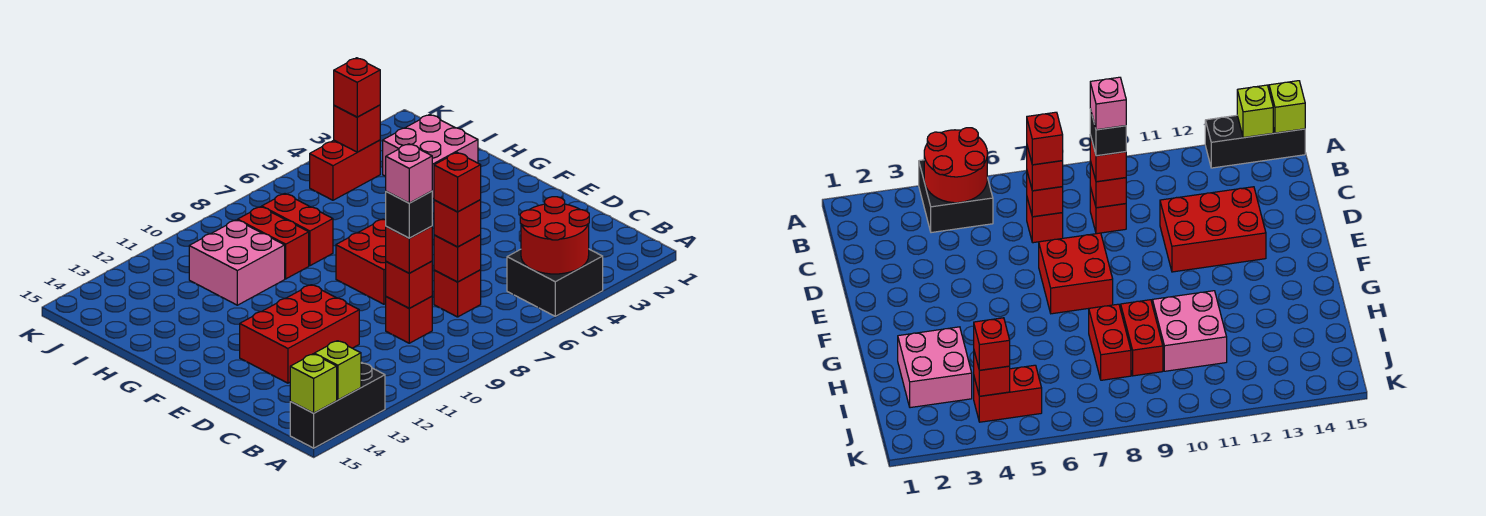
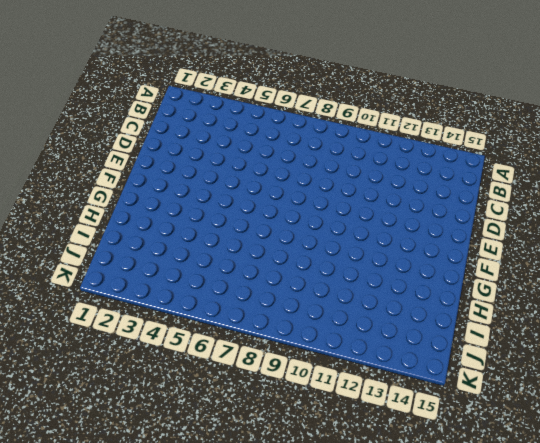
none -> black 2x2 brick [507,249,603,316]
none -> black 1x3 brick [290,363,385,448]
none -> red 1x1 brick [434,270,481,317]

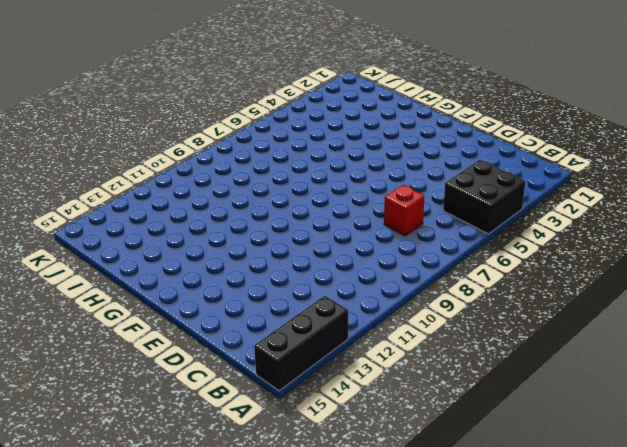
none -> red 1x1 brick [386,296,432,343]
none -> red 2x3 brick [240,285,359,383]
none -> red 2x2 brick [336,219,386,304]

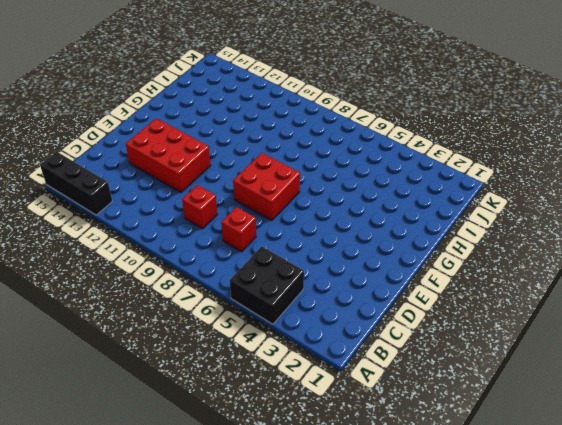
none -> pink 2x2 brick [383,114,478,199]
none -> red 1x2 brick [262,194,333,266]
none -> red 1x2 brick [238,207,309,279]

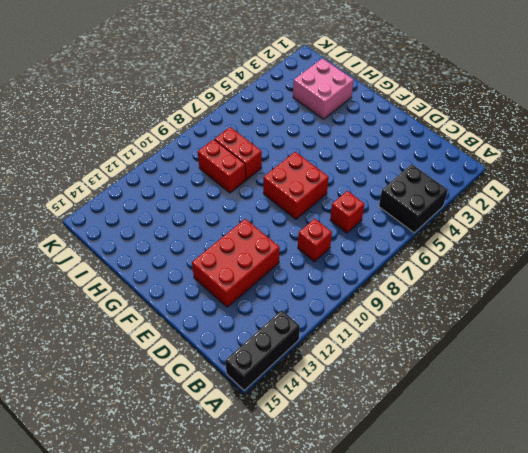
none -> pink 2x2 brick [189,220,285,305]
none -> red 1x2 brick [310,140,380,200]
none -> red 2x2 round brick [520,197,589,274]

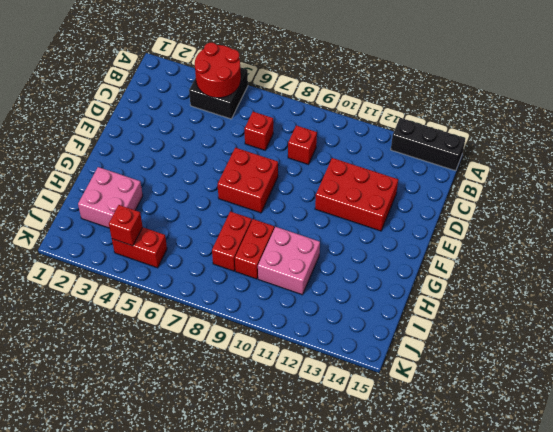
none -> lime 1x1 brick [314,341,361,400]
none -> lime 1x1 brick [290,354,337,413]
none -> red 1x1 brick [434,235,481,282]

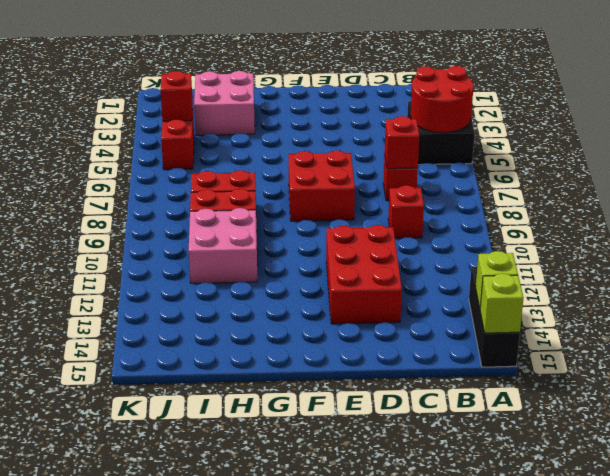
none -> red 1x1 brick [386,261,432,308]
none -> red 1x1 brick [434,200,481,247]
none -> red 1x1 brick [386,226,432,273]

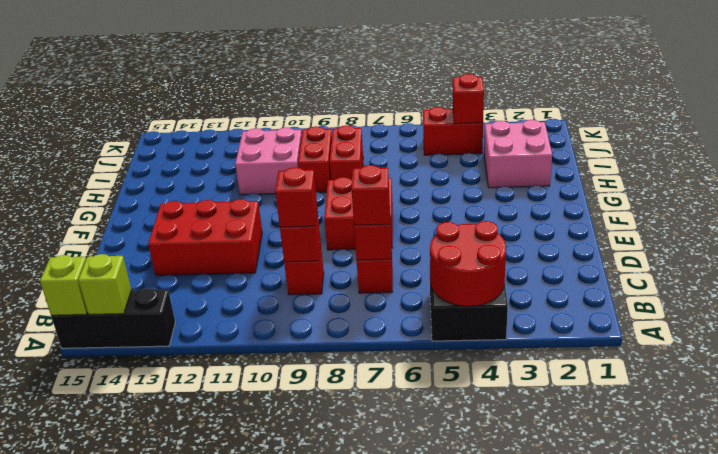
none -> red 1x1 brick [334,58,380,117]
none -> red 1x1 brick [434,153,481,212]
none -> black 1x1 brick [386,191,432,238]

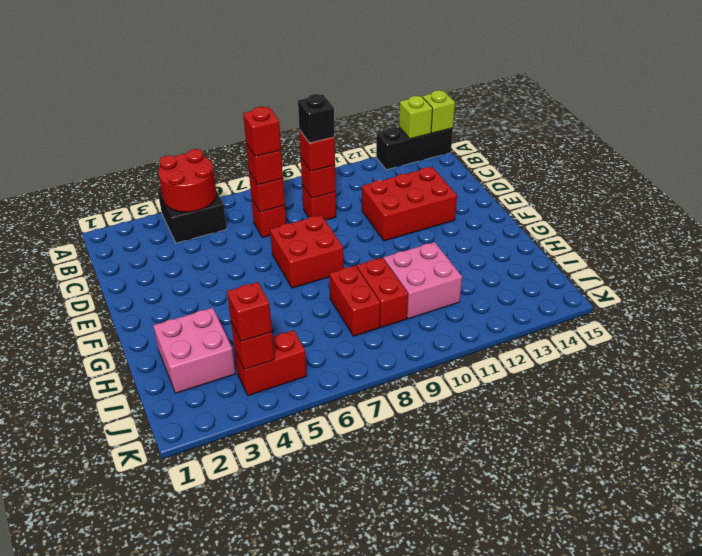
none -> pink 1x1 brick [386,144,432,203]

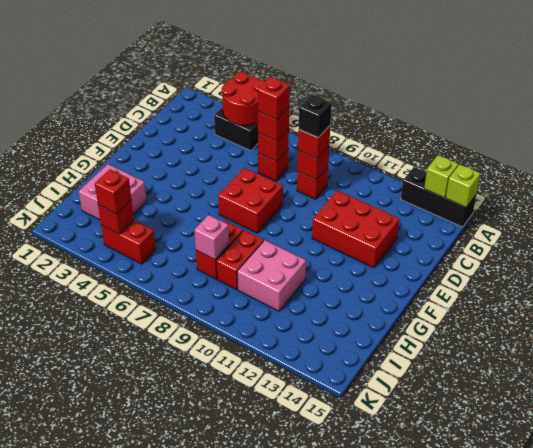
pink 1x1 brick [194,215,229,260] -> pink 1x1 brick moved to [386,144,432,203]

